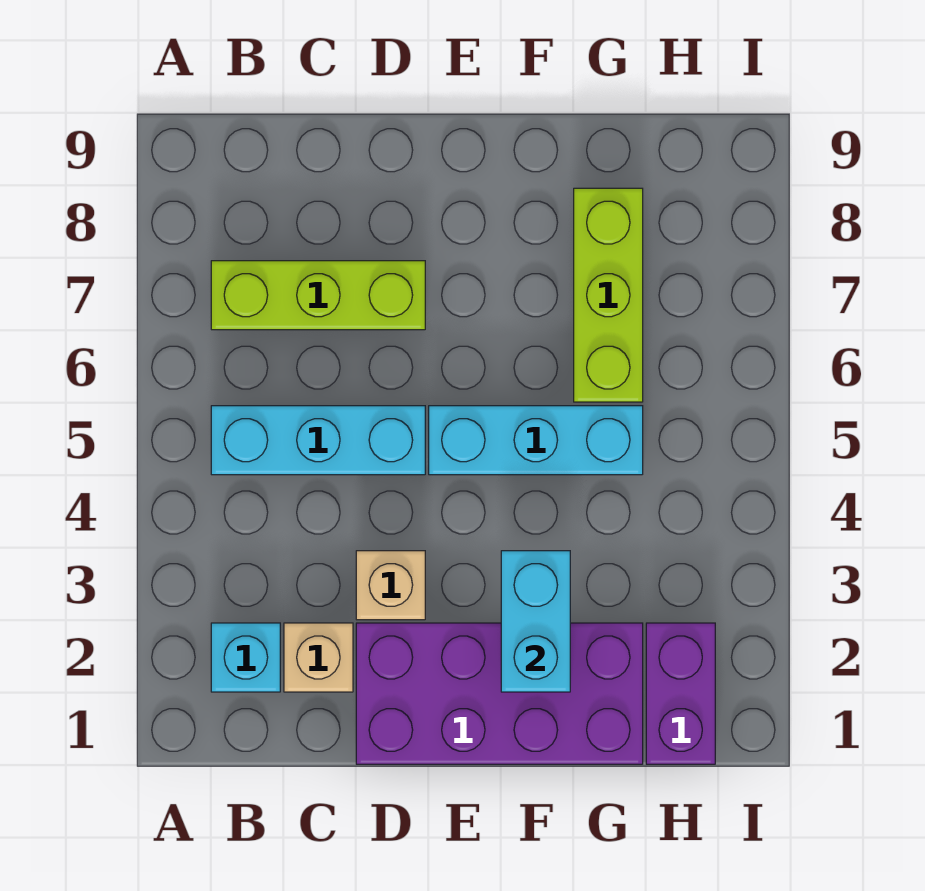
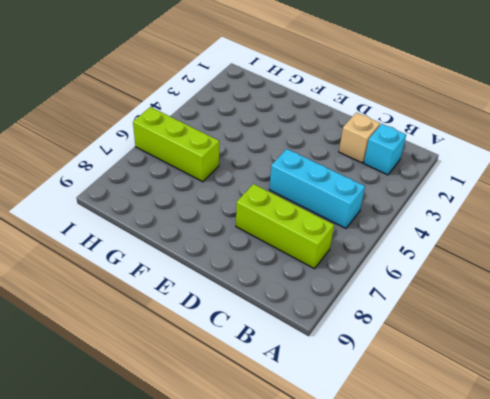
lime 1x3 brick [133,107,219,182] -> lime 1x3 brick turned to [574,188,643,402]
none -> purple 2x4 brick [356,623,643,764]
none -> tan 1x1 brick [356,551,425,620]

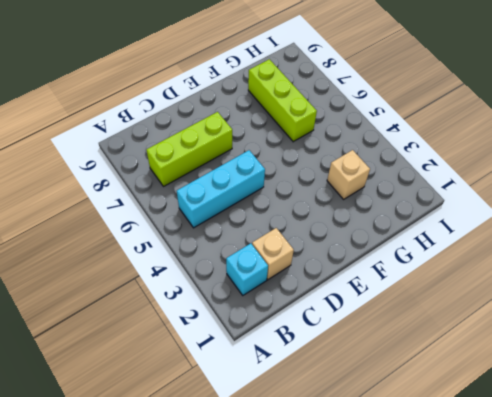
tan 1x1 brick [327,150,370,199] -> tan 1x1 brick moved to [356,551,425,620]
none -> purple 2x4 brick [356,623,643,764]
none -> cyan 1x3 brick [429,406,643,475]

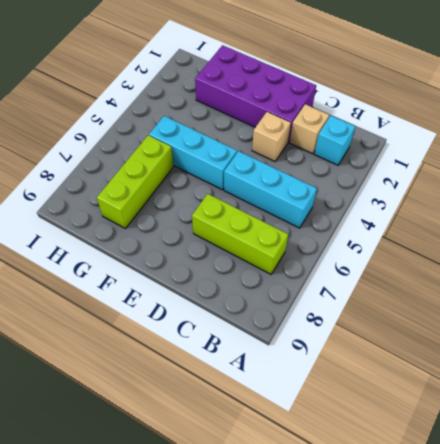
none -> purple 1x2 brick [646,623,715,764]
none -> cyan 1x2 brick [501,551,570,692]

